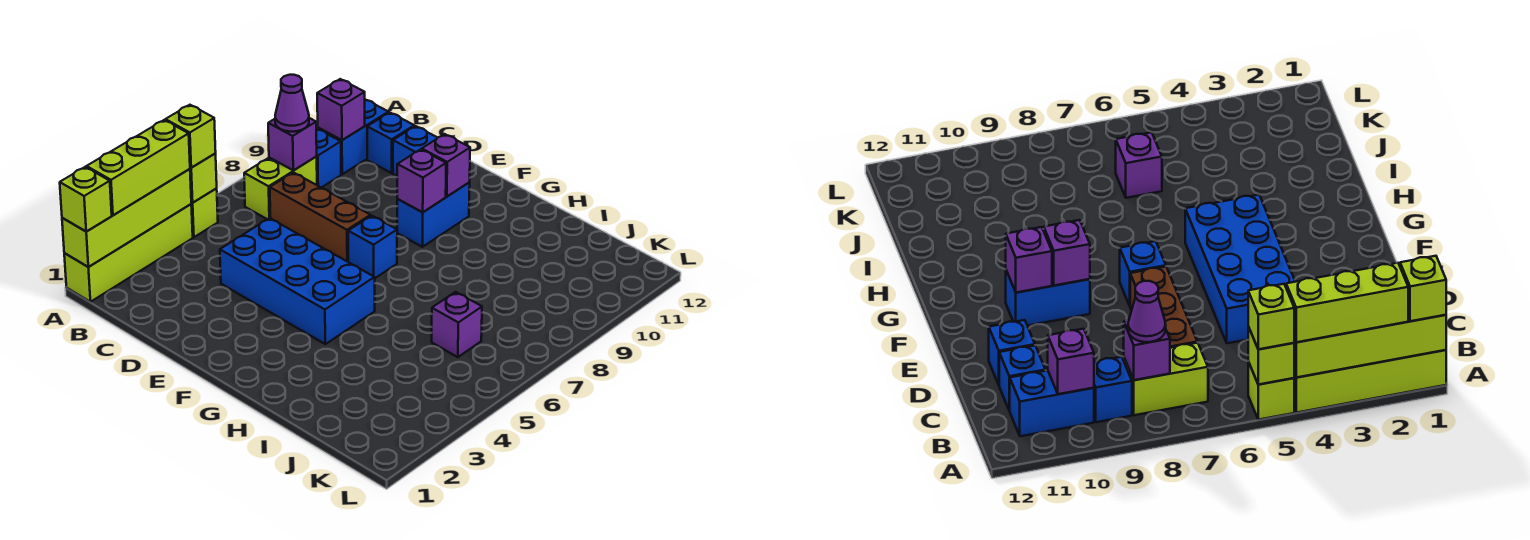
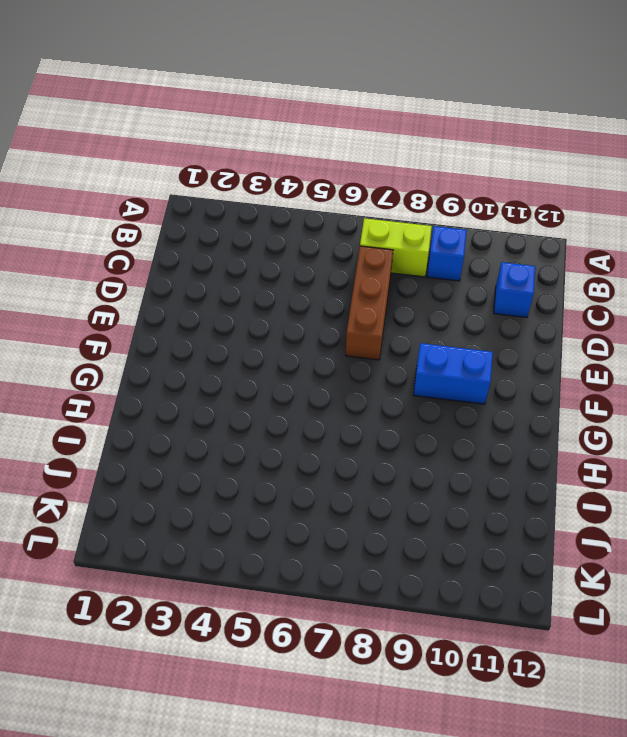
none -> lime 1x4 brick [64,204,193,302]
none -> lime 1x1 brick [191,189,218,237]
none -> blue 1x2 brick [318,99,389,174]

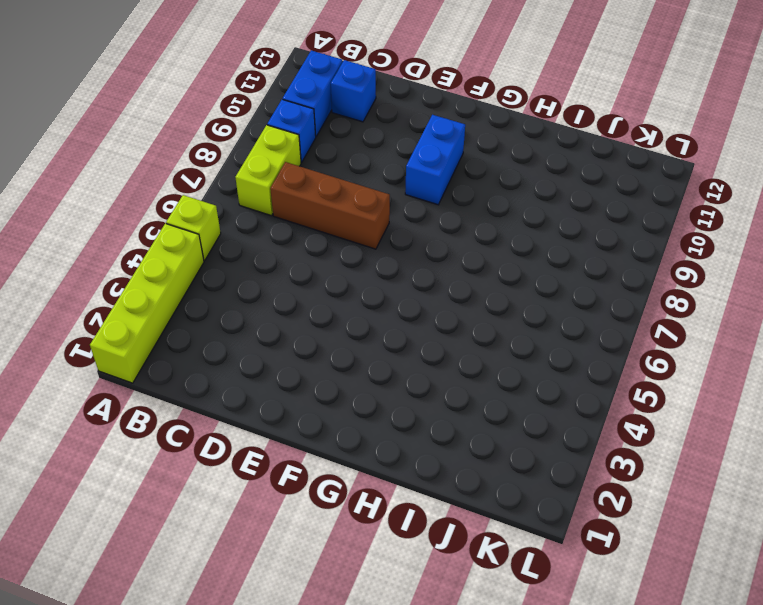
none -> blue 2x4 brick [220,218,375,344]
none -> blue 1x1 brick [393,126,438,176]
none -> blue 1x1 brick [348,216,397,278]

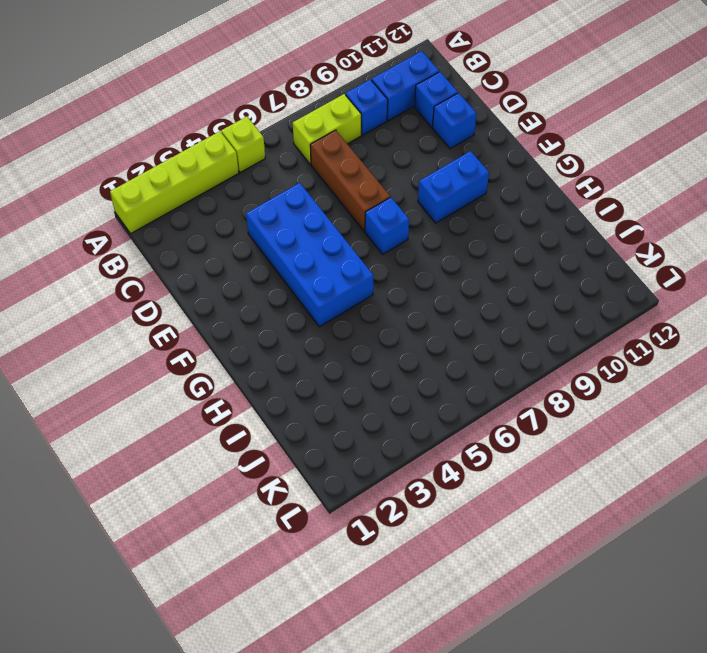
none -> purple 1x1 brick [432,292,482,357]
none -> lime 1x4 brick [62,169,192,267]
none -> lime 1x1 brick [190,154,217,203]

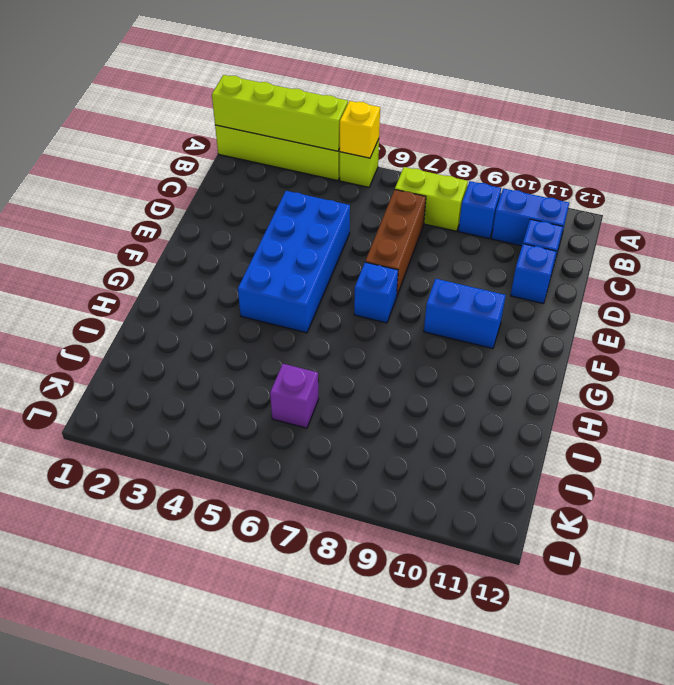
yellow 1x1 brick [340,101,380,158] -> lime 1x1 brick [190,154,217,203]
none -> purple 1x1 brick [268,118,317,171]
none -> purple 1x1 brick [317,79,365,140]
none -> purple 1x1 brick [397,149,446,212]

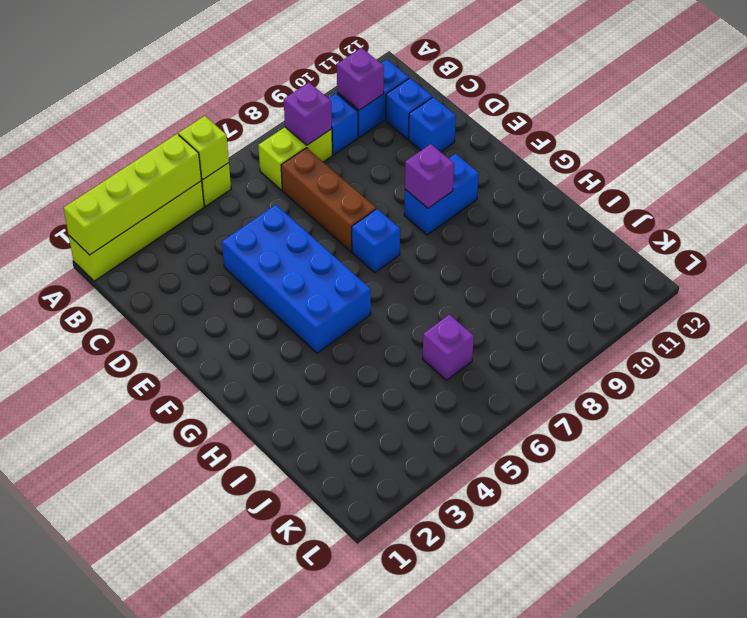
none -> purple 1x1 brick [422,134,470,197]
none -> lime 1x1 brick [60,167,112,232]
none -> lime 1x3 brick [87,120,190,215]

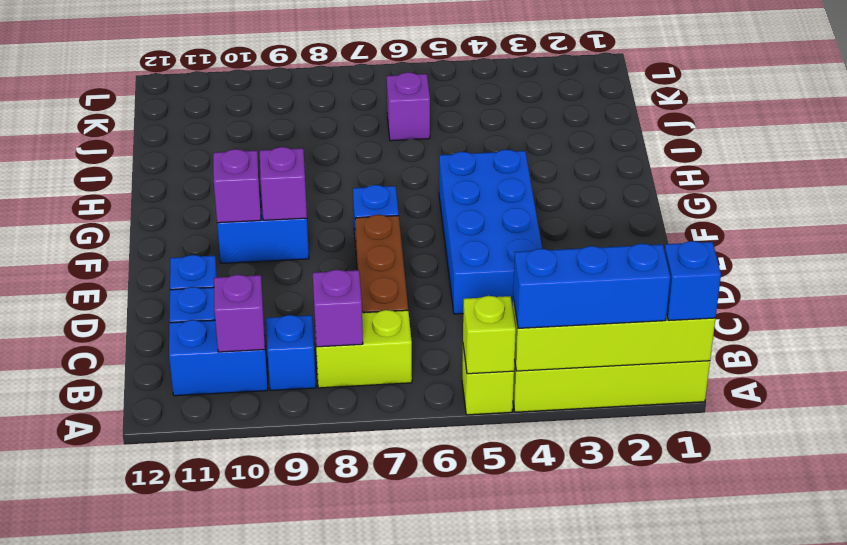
blue 1x1 brick [664,241,721,321] -> lime 1x1 brick [60,167,112,232]
blue 1x3 brick [513,244,670,328] -> lime 1x3 brick [87,120,190,215]
none -> lime 1x1 brick [165,105,216,168]
none -> purple 1x1 cone [275,75,309,132]

